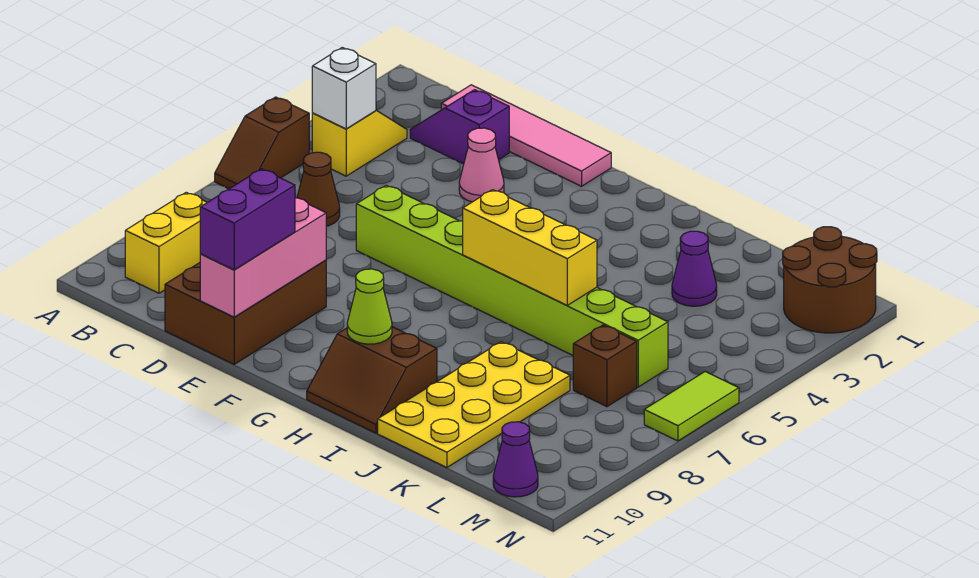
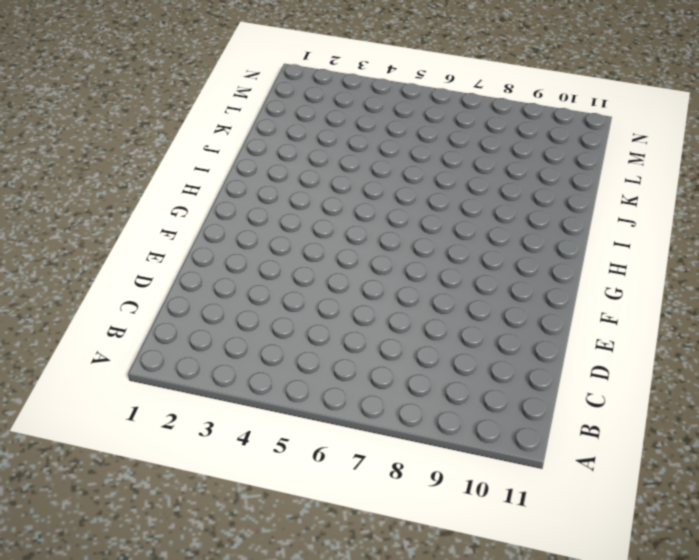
none -> brown 1x2 slope [215,97,309,189]
none -> yellow 1x2 slope [312,111,407,176]
none -> yellow 1x2 brick [125,192,207,293]

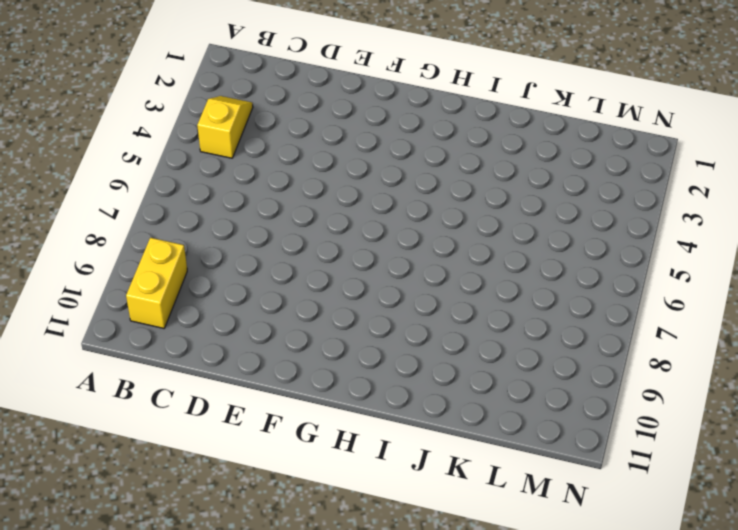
none -> brown 1x2 slope [215,97,309,189]
none -> pink 1x4 tile [441,85,611,186]
none -> purple 1x2 slope [410,90,509,164]

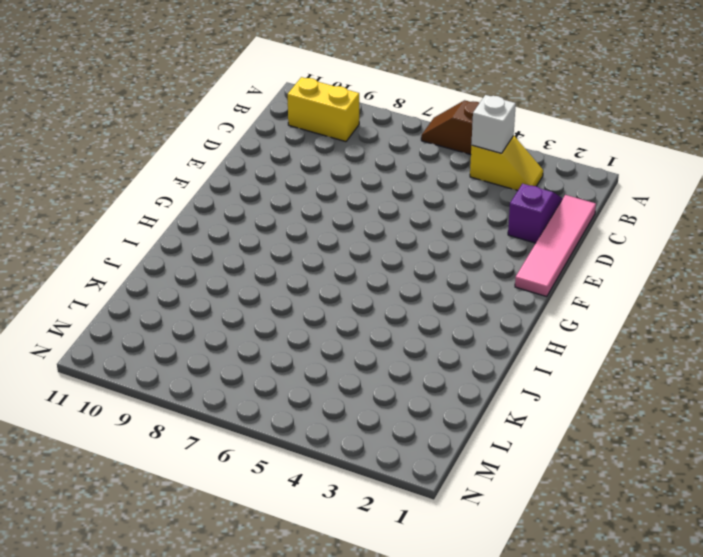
none -> brown 1x1 cone [297,152,340,226]
none -> brown 2x3 brick [165,260,326,364]
none -> pink 1x1 cone [459,128,504,202]

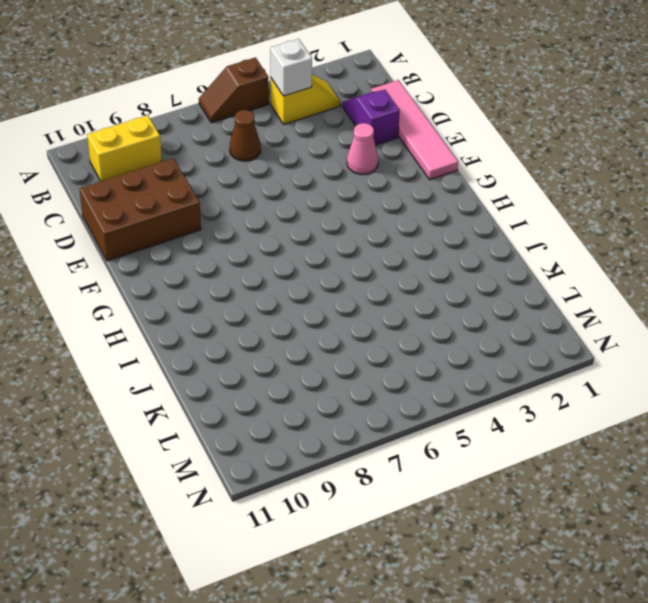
none -> lime 1x8 brick [356,185,668,387]
none -> brown 2x2 slope [307,327,437,433]
none -> yellow 2x4 plate [378,342,570,468]

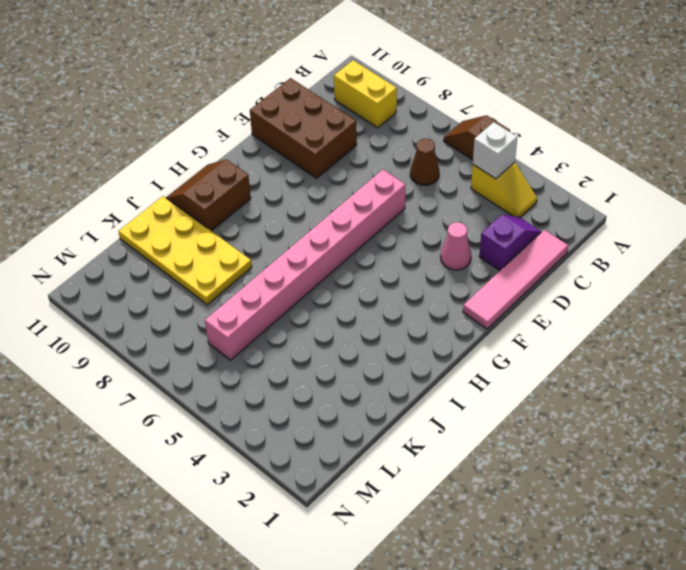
pink 1x8 brick [205,170,406,360] -> lime 1x8 brick [356,185,668,387]
none -> purple 1x1 cone [672,231,717,306]
none -> brown 1x1 brick [573,325,637,407]
none -> brown 2x2 round brick [783,227,877,333]

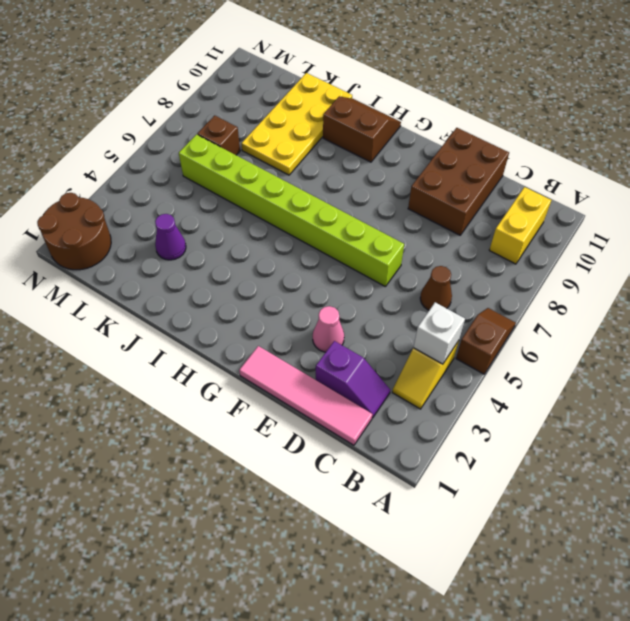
none -> purple 1x1 cone [493,422,538,497]
none -> lime 1x2 tile [644,372,739,441]
none -> pink 1x3 brick [200,198,326,317]

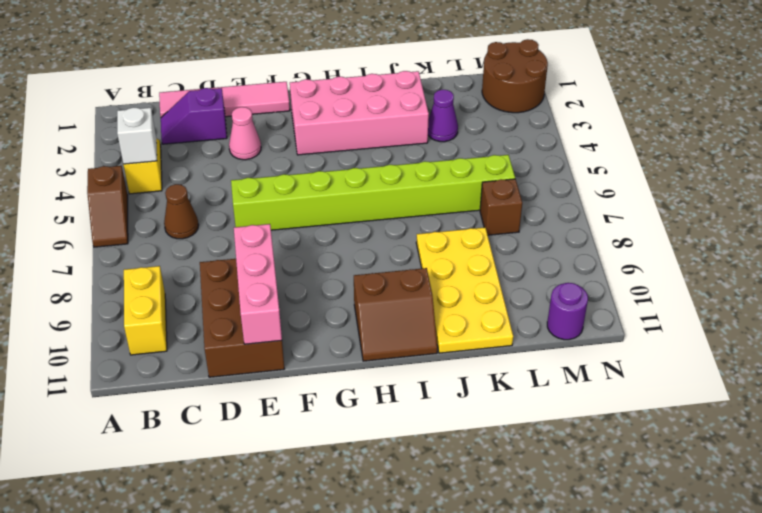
pink 2x4 brick [290,71,429,155] -> none
purple 1x1 round brick [547,283,588,340] -> purple 1x1 cone [493,422,538,497]
none -> lime 1x2 tile [644,372,739,441]
none -> yellow 1x3 brick [463,190,597,305]
none -> lime 1x1 cone [347,269,392,344]

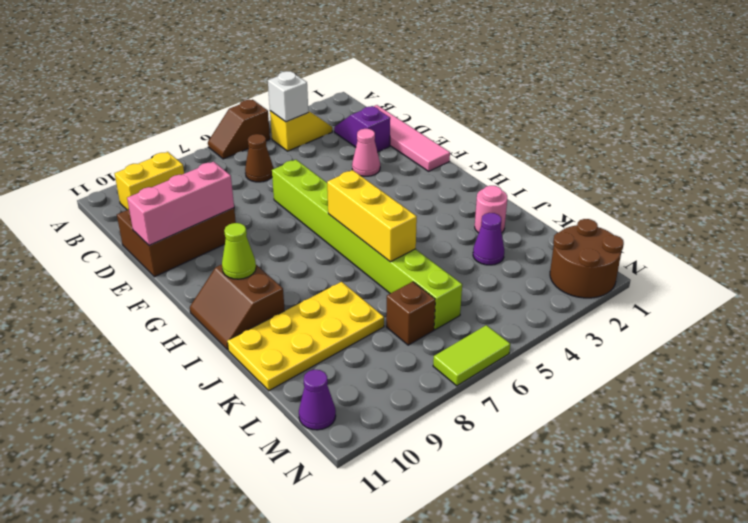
pink 1x1 round brick [475,186,507,233] -> none
none -> purple 1x2 brick [200,169,295,270]

